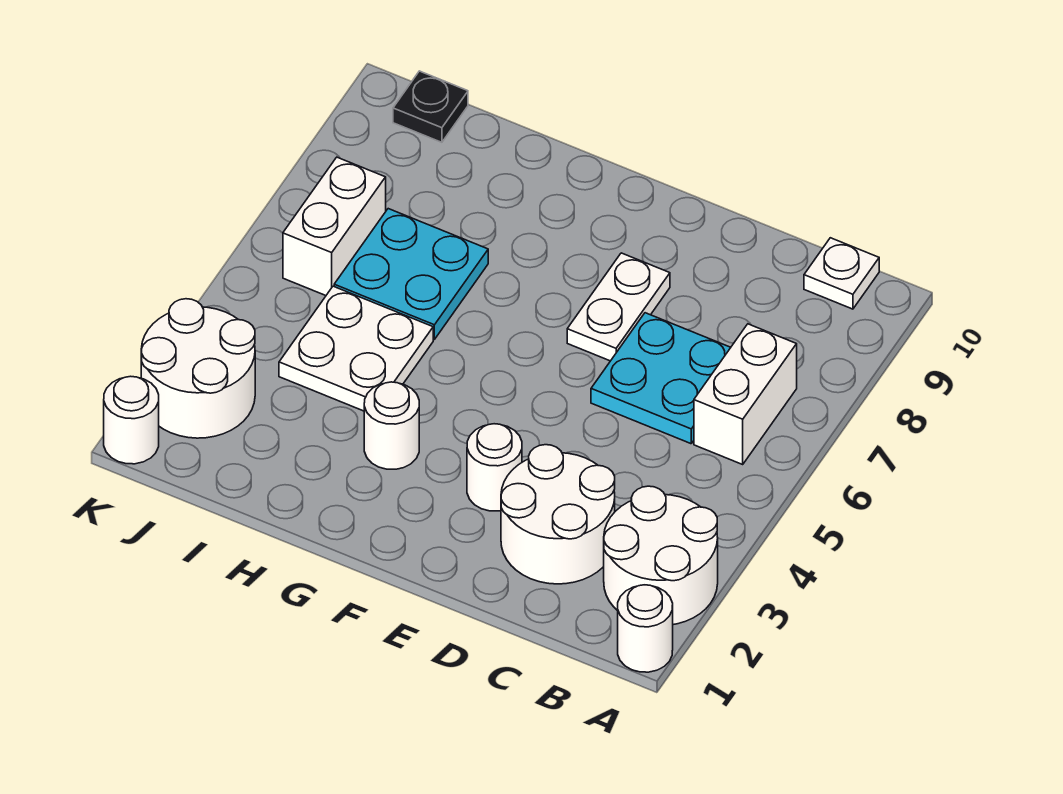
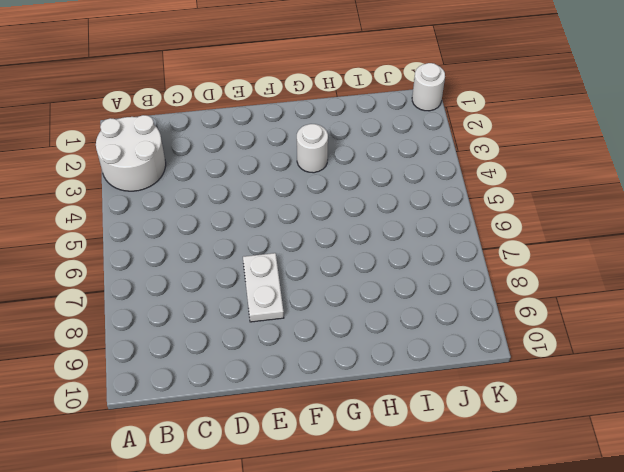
none -> white 1x1 round brick [618,585,673,672]
none -> white 1x2 brick [694,324,797,464]
none -> white 1x1 plate [804,238,879,309]

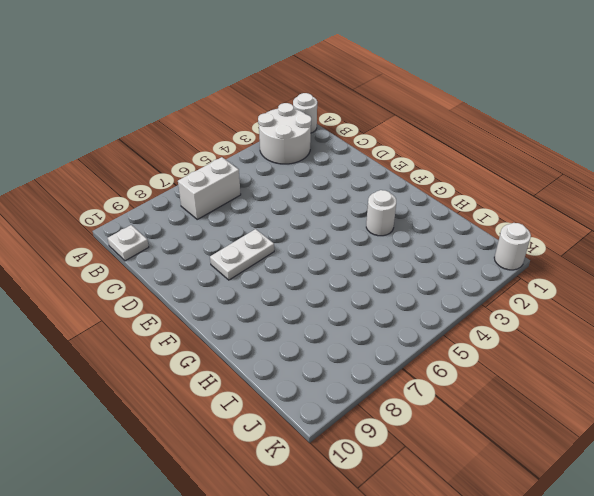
none -> white 2x2 round brick [501,445,615,584]
none -> cyan 2x2 plate [591,313,731,444]
none -> white 1x1 round brick [467,424,522,511]

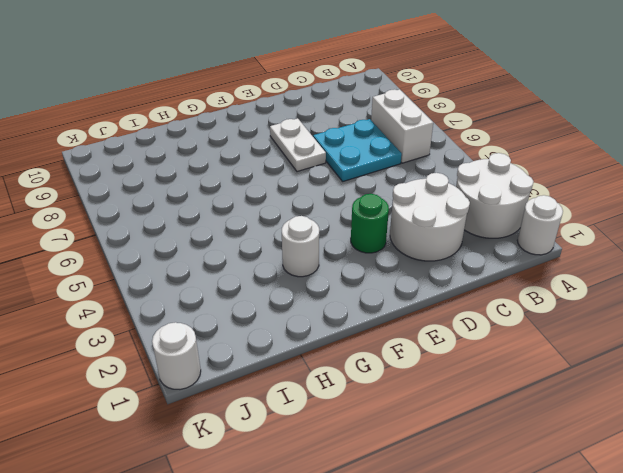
green 1x1 round brick [351,194,389,253] -> white 1x1 round brick [467,424,522,511]
none -> white 1x1 plate [804,238,879,309]
none -> white 2x2 plate [279,286,433,411]
none -> cyan 2x2 plate [334,209,488,339]

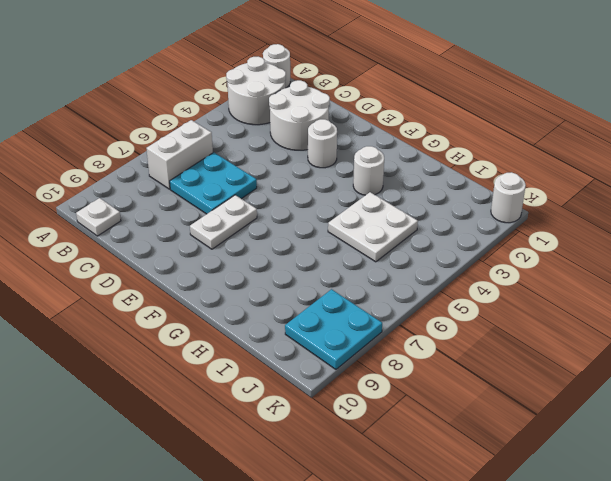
cyan 2x2 plate [285,289,382,369] -> cyan 2x2 plate moved to [334,209,488,339]
none -> white 2x2 round brick [141,299,255,438]
none -> white 1x2 brick [283,157,386,296]
none -> black 1x1 plate [393,71,468,142]

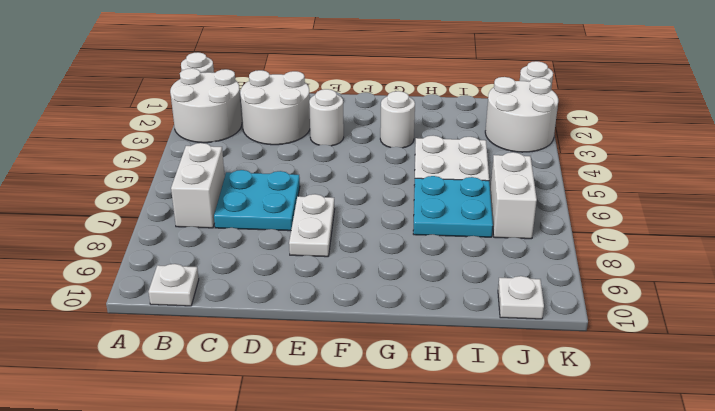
white 1x1 plate [498,276,544,319] -> black 1x1 plate [393,71,468,142]

